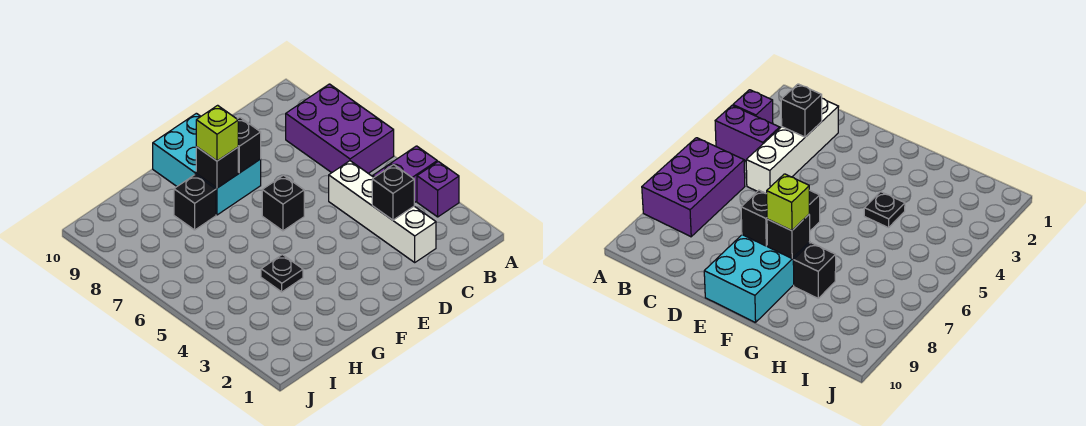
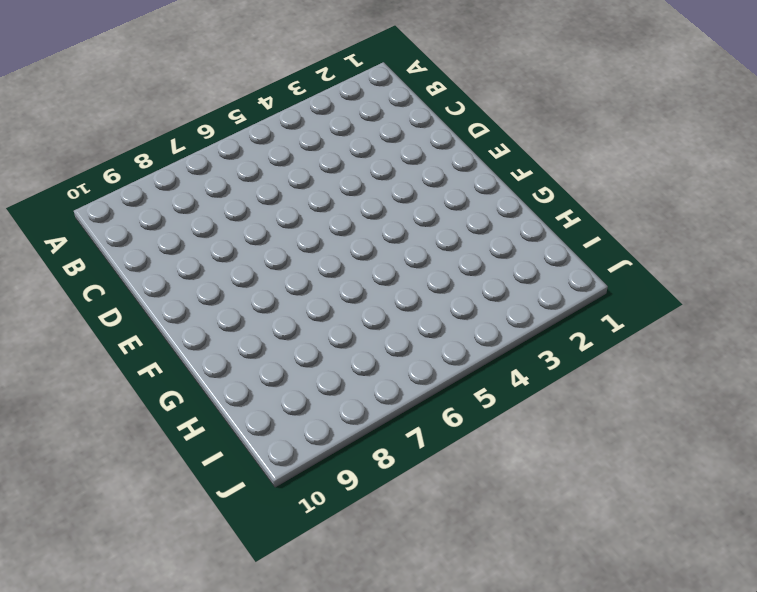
none -> purple 1x1 brick [417,161,459,217]
none -> purple 1x2 brick [373,146,437,203]
none -> purple 2x3 brick [286,84,394,173]

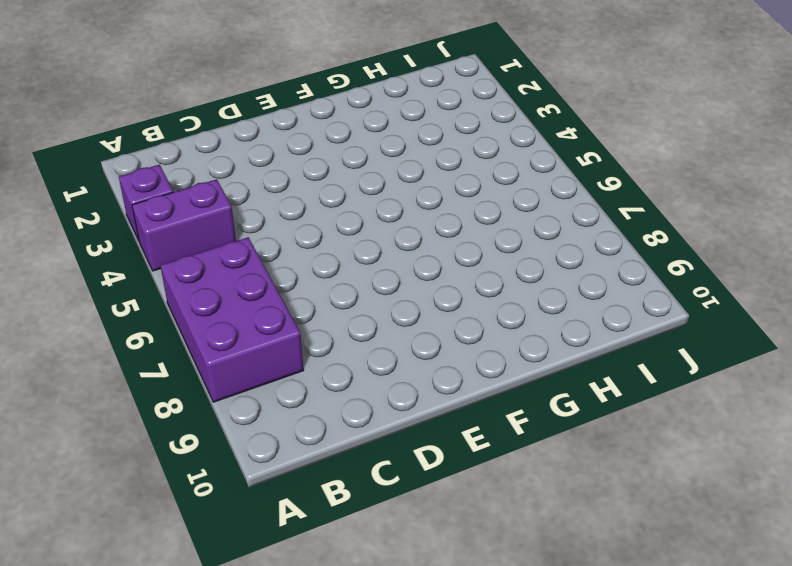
none -> white 1x4 brick [329,161,436,262]
none -> black 1x1 brick [262,175,304,231]
none -> cyan 2x3 brick [153,113,261,215]

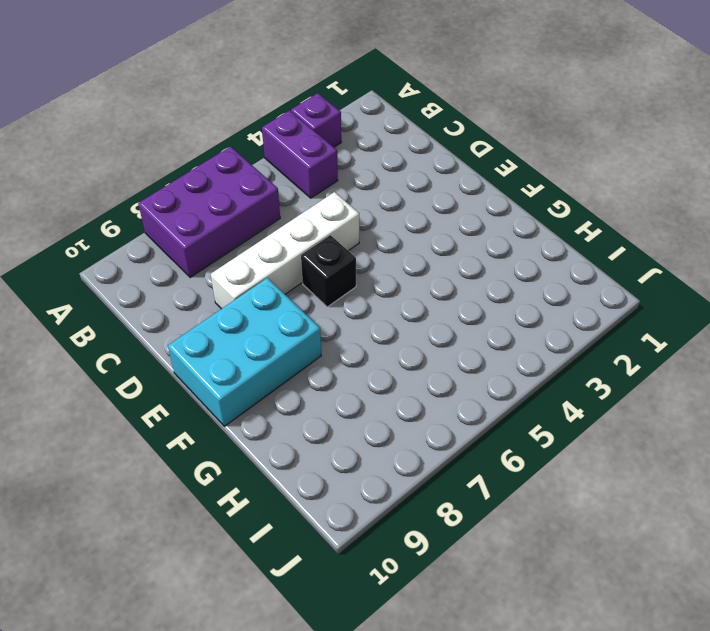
white 1x4 brick [211,192,359,309] -> white 1x4 brick moved to [329,161,436,262]
none -> black 1x1 plate [261,254,303,292]
none -> black 1x1 brick [174,175,216,230]
none -> black 1x1 brick [372,165,414,220]

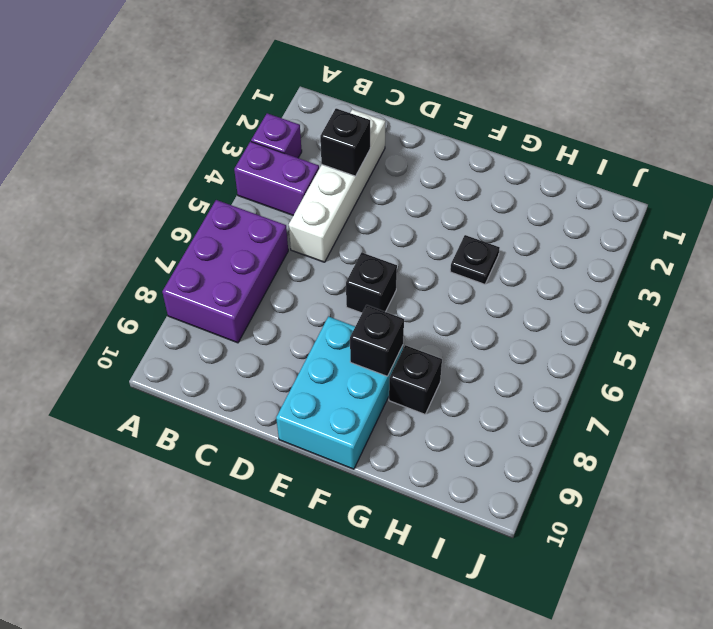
none -> black 1x1 brick [238,118,261,173]
none -> lime 1x1 brick [196,105,238,161]

